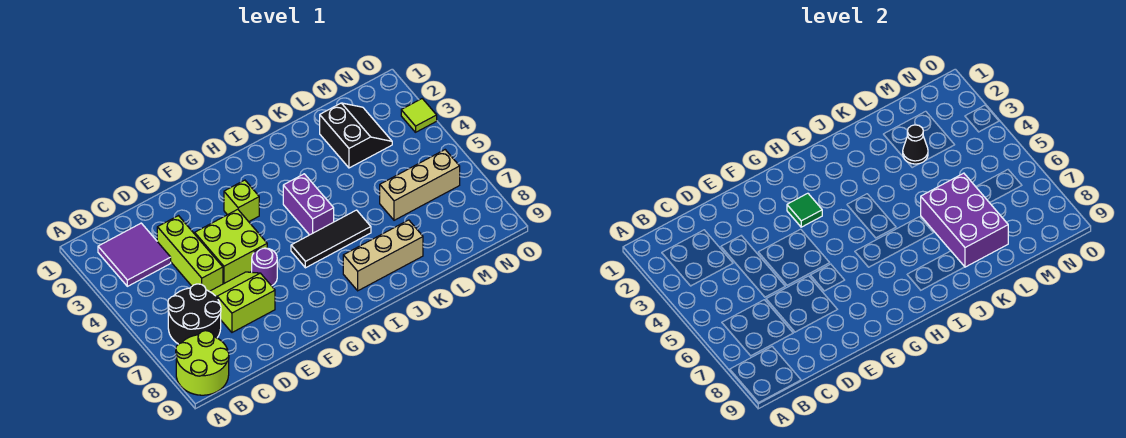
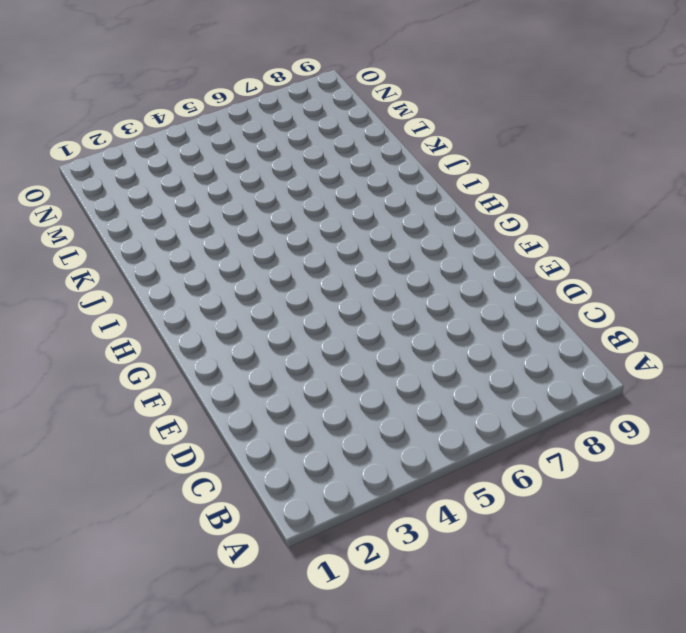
none -> lime 2x2 round brick [176,331,229,395]
none -> purple 2x2 tile [98,223,171,286]
none -> black 2x2 round brick [168,284,221,344]

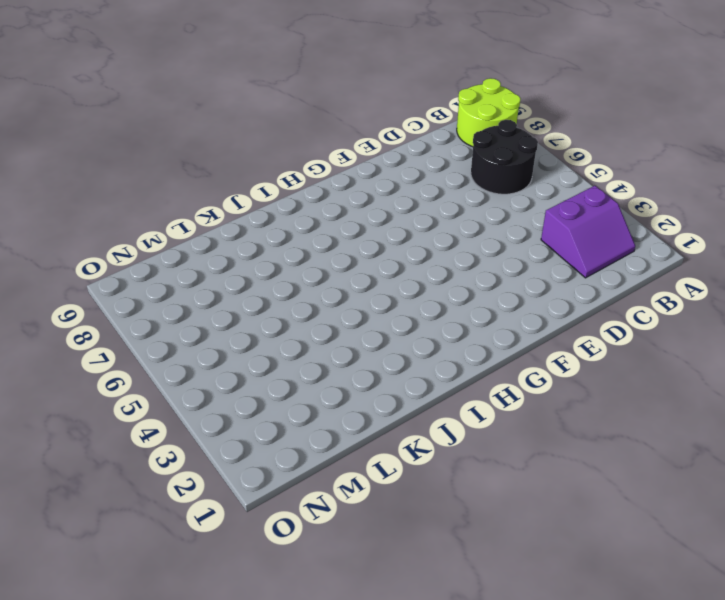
purple 2x2 slope [541,186,635,278] -> purple 2x2 tile [98,223,171,286]
none -> lime 1x3 brick [157,216,223,291]
none -> lime 2x2 slope [210,272,275,332]
none -> lime 2x2 brick [195,209,267,284]

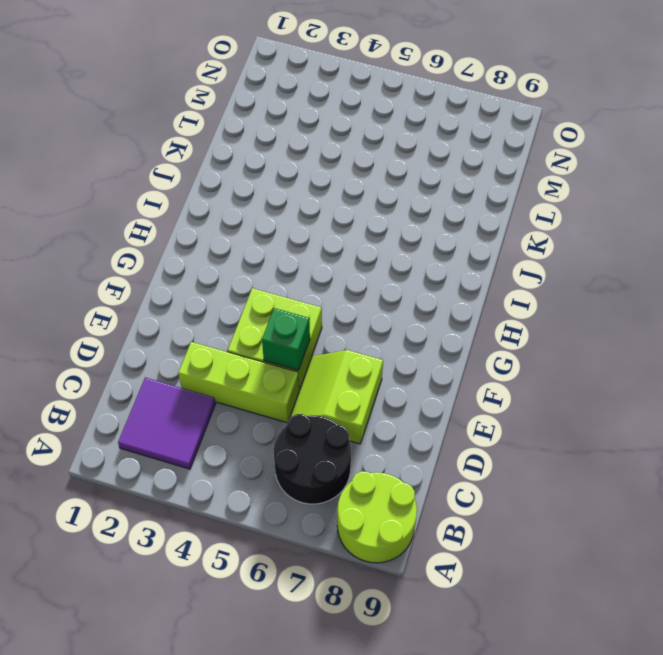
green 1x1 brick [262,308,310,370] -> none
none -> purple 1x1 round brick [252,248,277,286]
none -> lime 1x1 brick [224,180,259,222]
none -> black 1x3 tile [291,210,371,268]

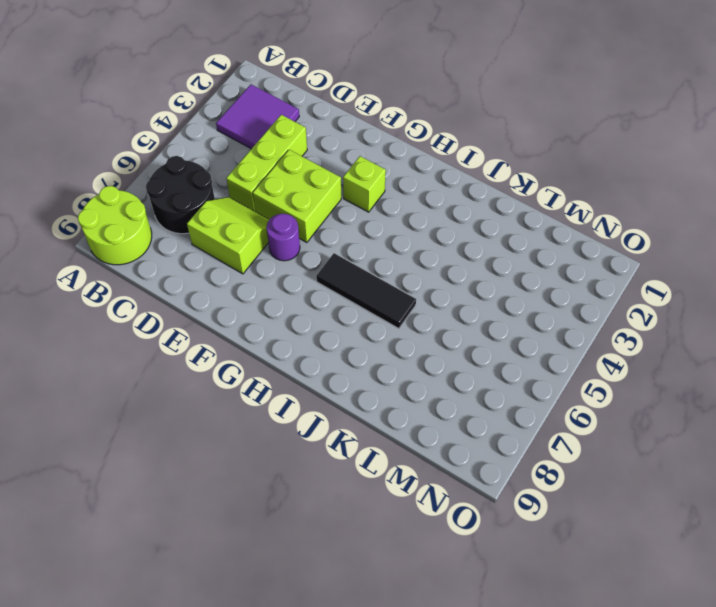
none -> purple 1x2 brick [283,174,334,235]
none -> tan 1x3 brick [343,220,423,291]
none -> black 2x2 slope [320,103,392,168]

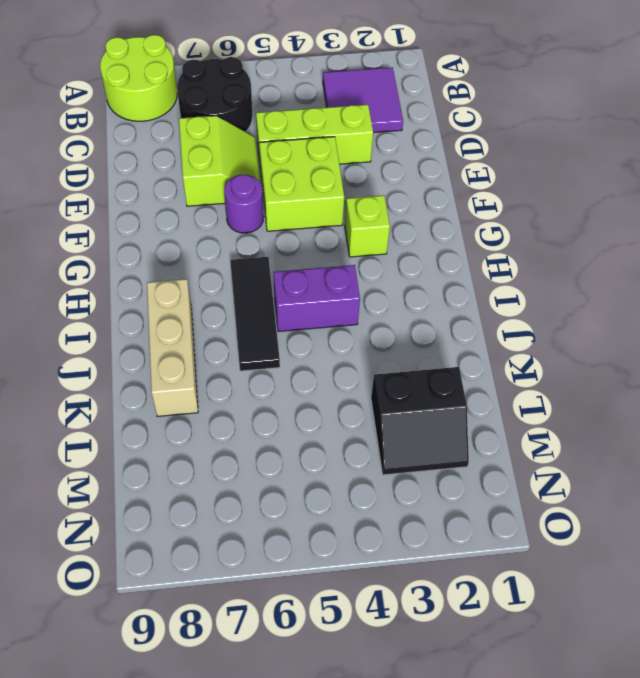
none -> tan 1x3 brick [380,150,460,220]
none -> lime 1x1 tile [401,99,437,132]
none -> green 1x1 tile [787,193,822,227]

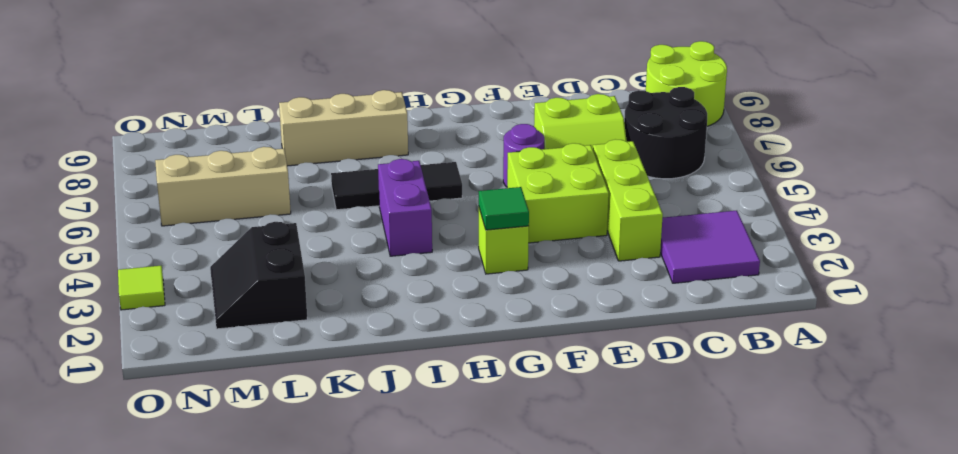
none -> purple 2x3 brick [921,173,1008,267]
none -> black 1x1 cone [903,125,928,164]

